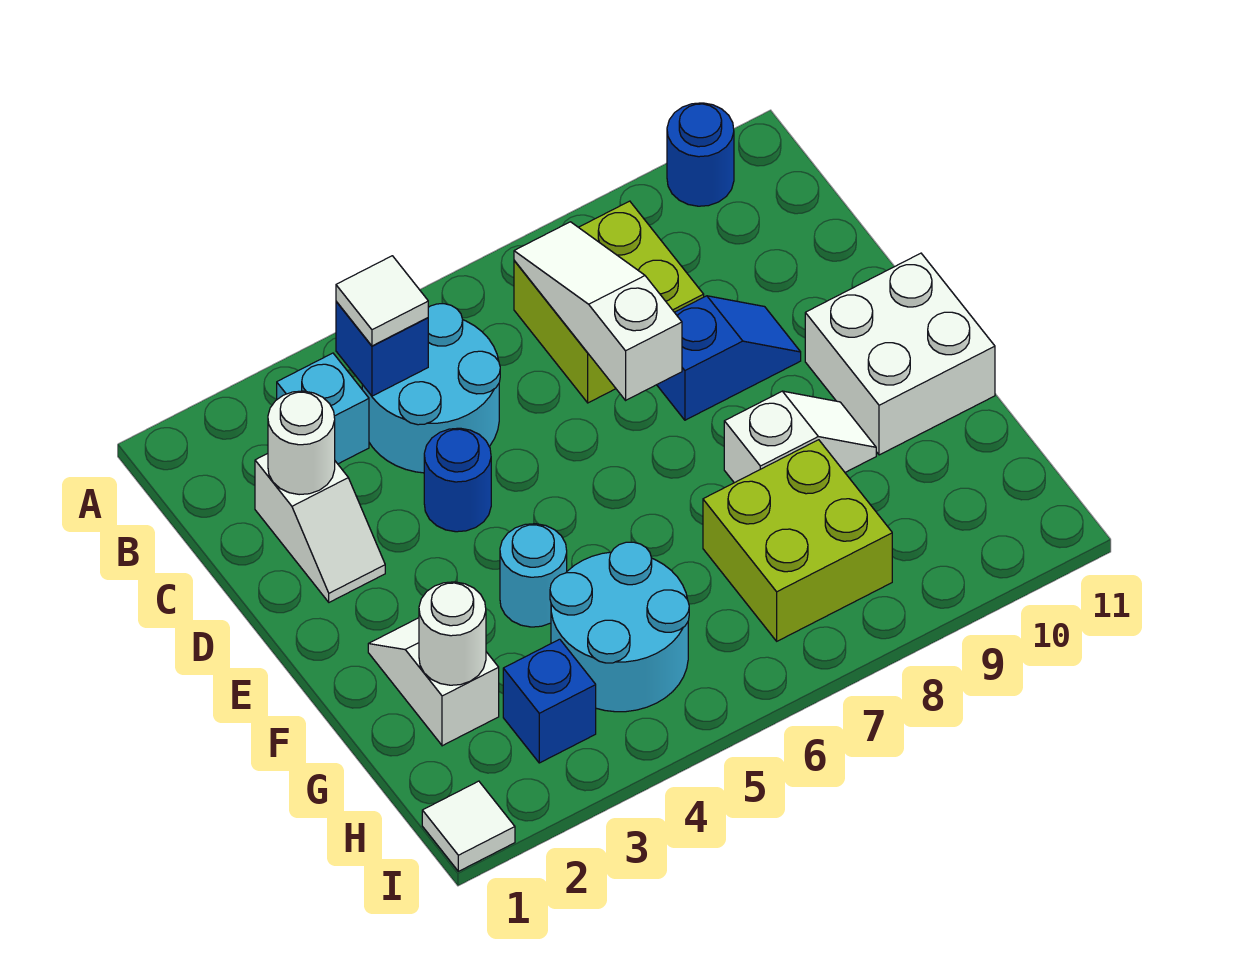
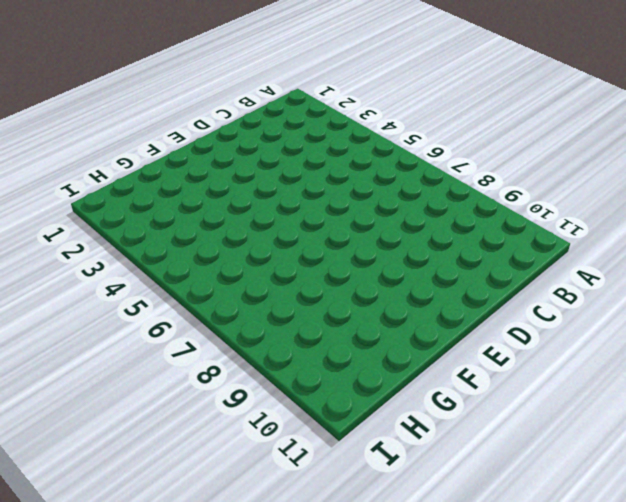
none -> blue 1x1 round brick [667,103,734,206]
none -> cyan 1x1 brick [277,353,369,464]
none -> cyan 2x2 round brick [362,304,500,473]

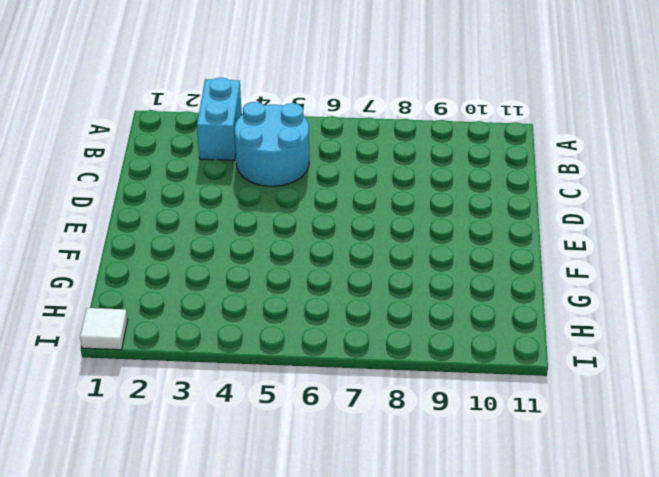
cyan 1x2 brick [197,78,242,160] -> cyan 1x1 brick [277,353,369,464]
none -> blue 1x1 round brick [667,103,734,206]
none -> lime 2x2 brick [514,201,704,403]
none -> white 1x2 slope [255,454,385,602]

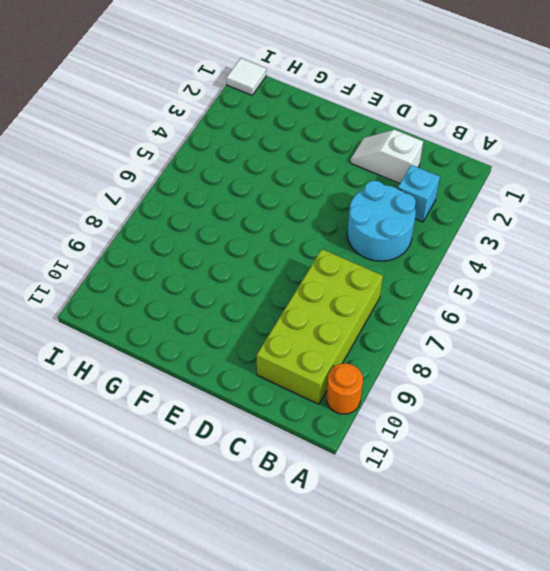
orange 1x1 round brick [327,363,363,414] -> blue 1x1 round brick [667,103,734,206]
lime 2x4 brick [257,249,383,404] -> lime 2x2 brick [514,201,704,403]
none -> blue 1x1 round brick [424,428,491,532]
none -> blue 1x2 slope [657,296,801,420]
none -> white 2x2 brick [805,253,995,455]

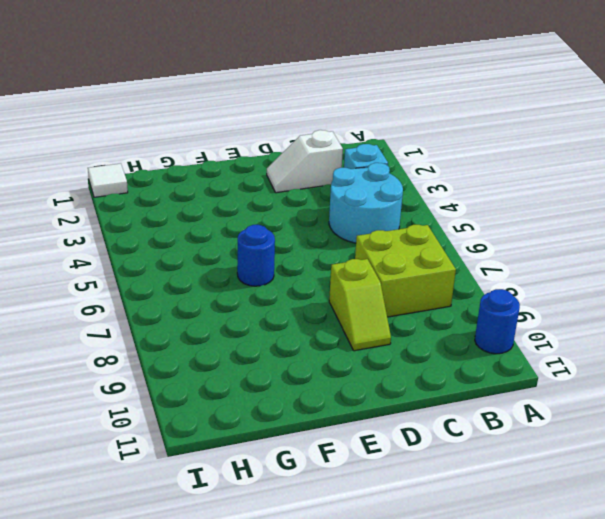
lime 1x2 slope [329,259,391,351] -> blue 1x2 slope [657,296,801,420]
blue 1x1 round brick [237,225,275,286] -> blue 1x1 round brick moved to [424,428,491,532]
none -> white 2x2 brick [805,253,995,455]
none -> white 1x2 slope [368,618,499,746]
none -> cyan 1x1 round brick [500,524,567,627]

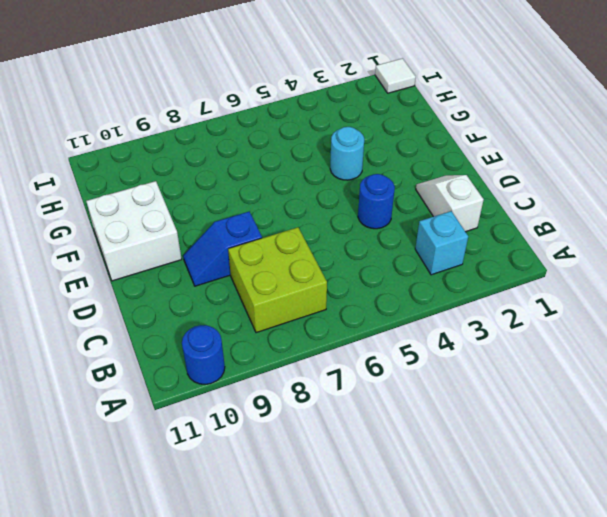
none -> cyan 2x2 round brick [362,304,500,473]
none -> white 1x2 slope [368,618,499,746]
none -> white 1x2 slope [724,391,876,483]

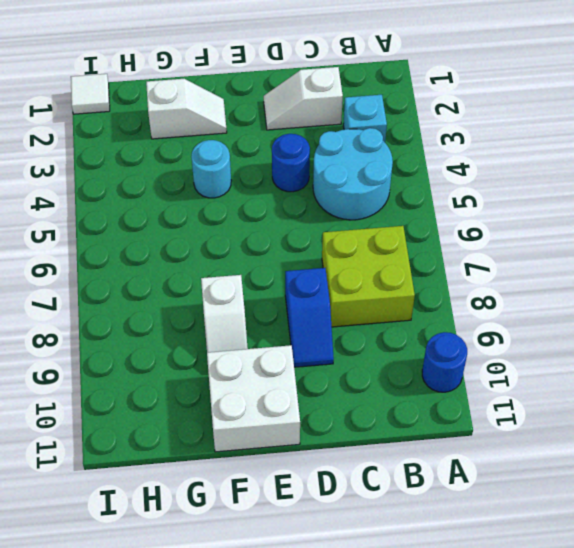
none -> cyan 2x2 round brick [550,542,689,712]
none -> lime 2x2 brick [703,440,892,641]
none -> blue 1x1 brick [503,639,596,763]

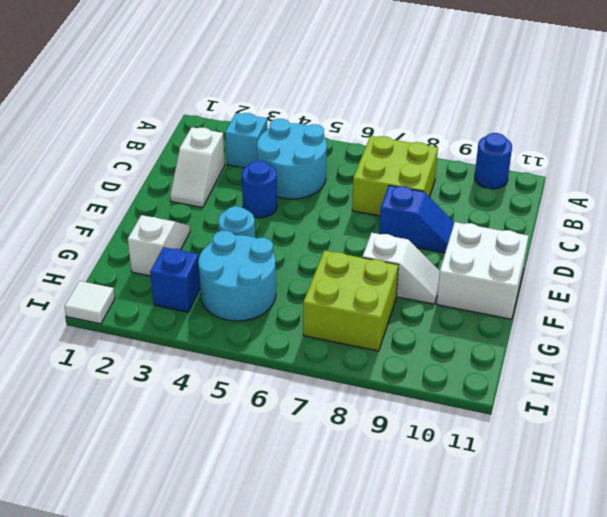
none -> blue 1x1 brick [336,301,428,396]
none -> white 1x3 slope [514,222,682,400]
none -> white 1x1 round brick [268,391,335,495]

